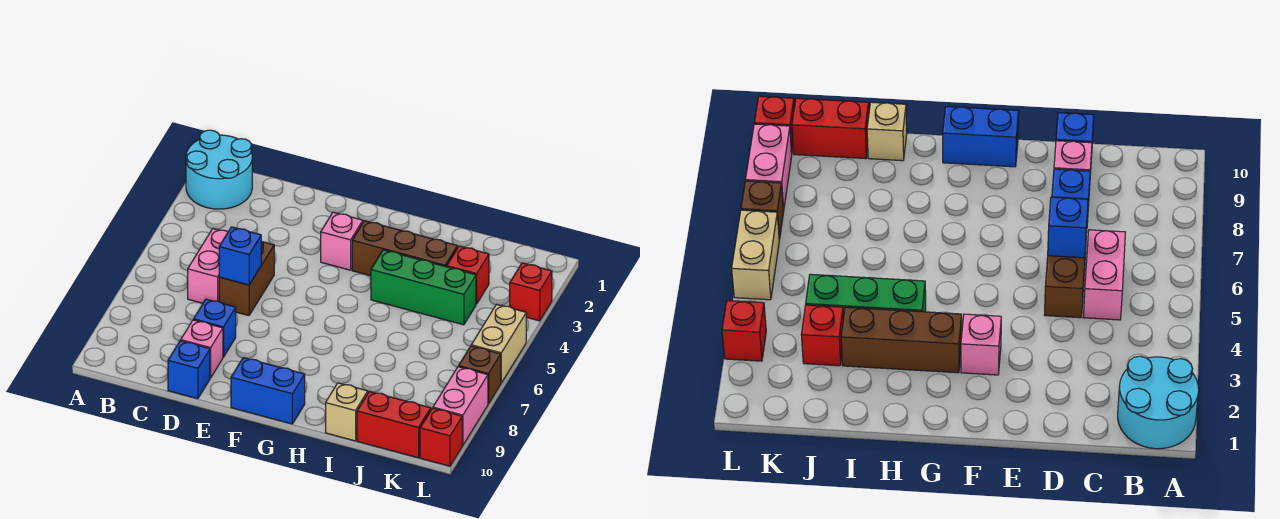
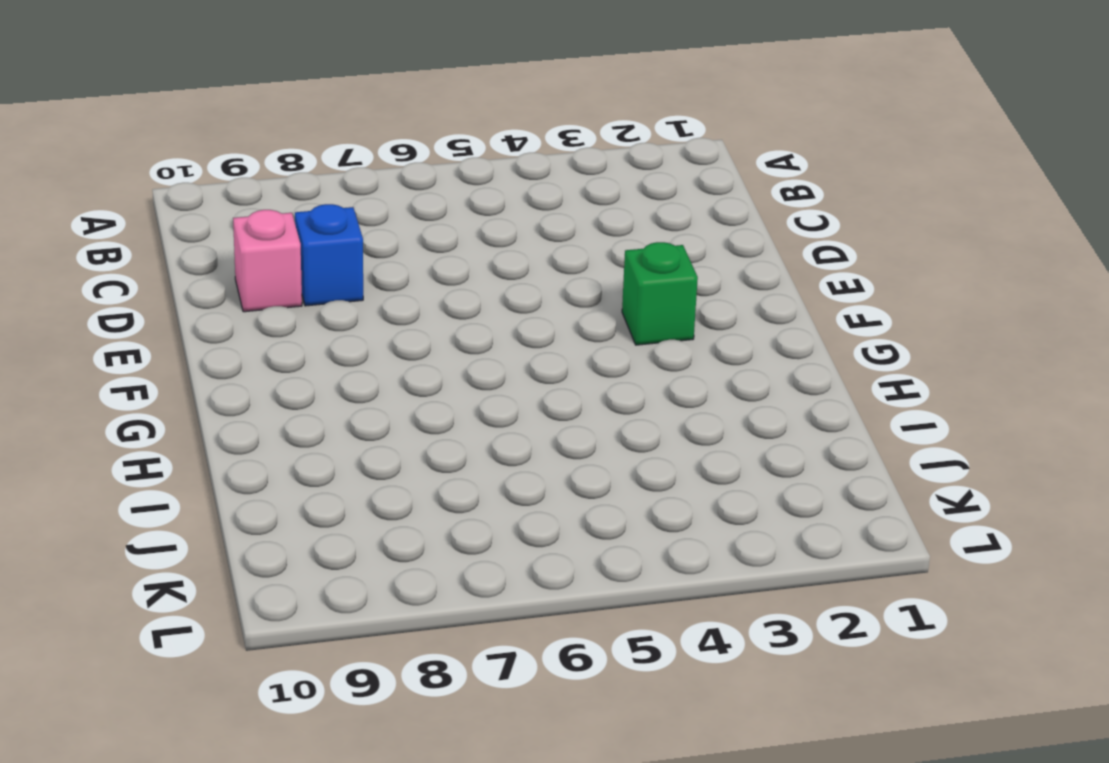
green 1x1 brick [622,242,698,345] -> pink 1x1 brick [321,212,363,270]
none -> cyan 2x2 round brick [186,130,252,209]
none -> pink 1x2 brick [188,229,228,303]
none -> brown 1x2 brick [219,242,274,316]

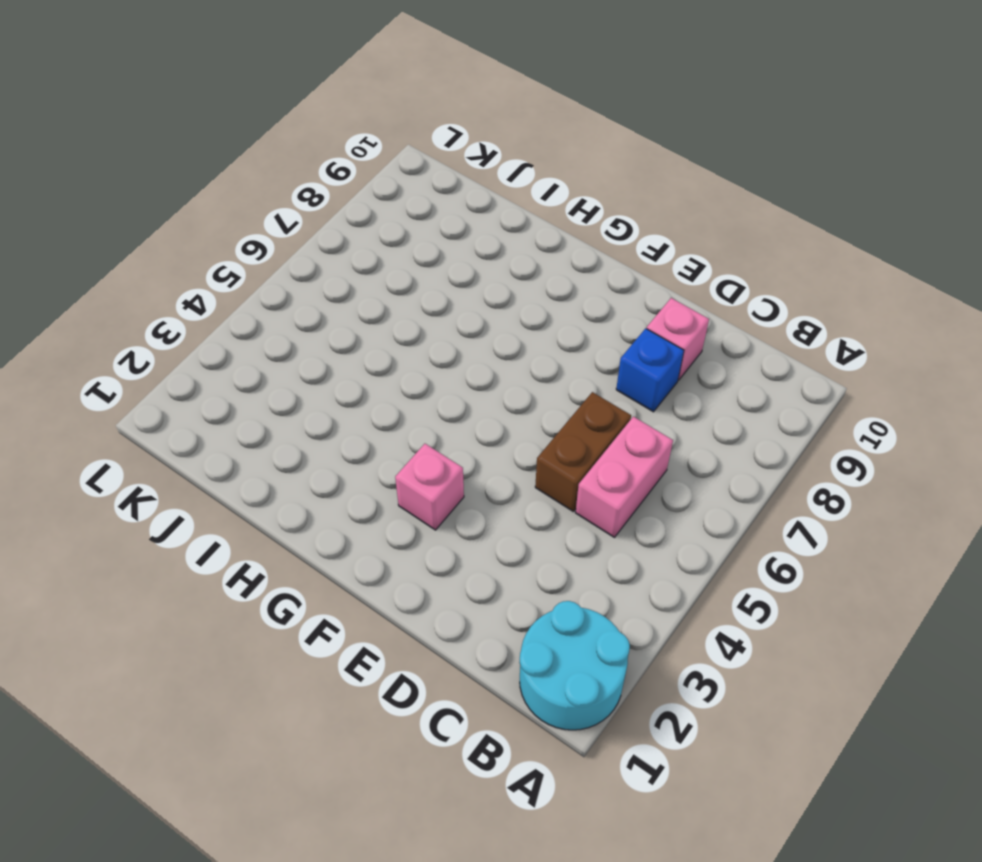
none -> blue 1x1 brick [168,341,210,399]
none -> blue 1x2 brick [231,358,305,424]
none -> brown 1x3 brick [352,221,457,276]

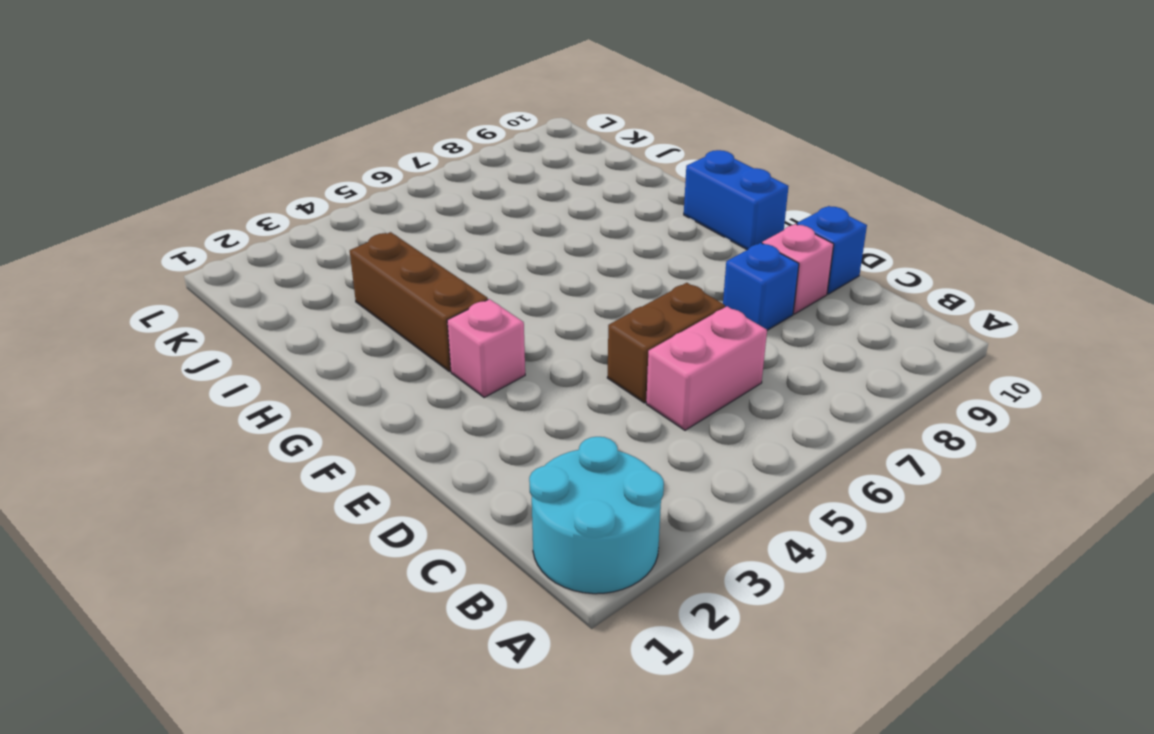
none -> green 1x3 brick [371,250,476,325]
none -> tan 1x1 brick [326,383,368,441]
none -> red 1x1 brick [447,246,489,304]

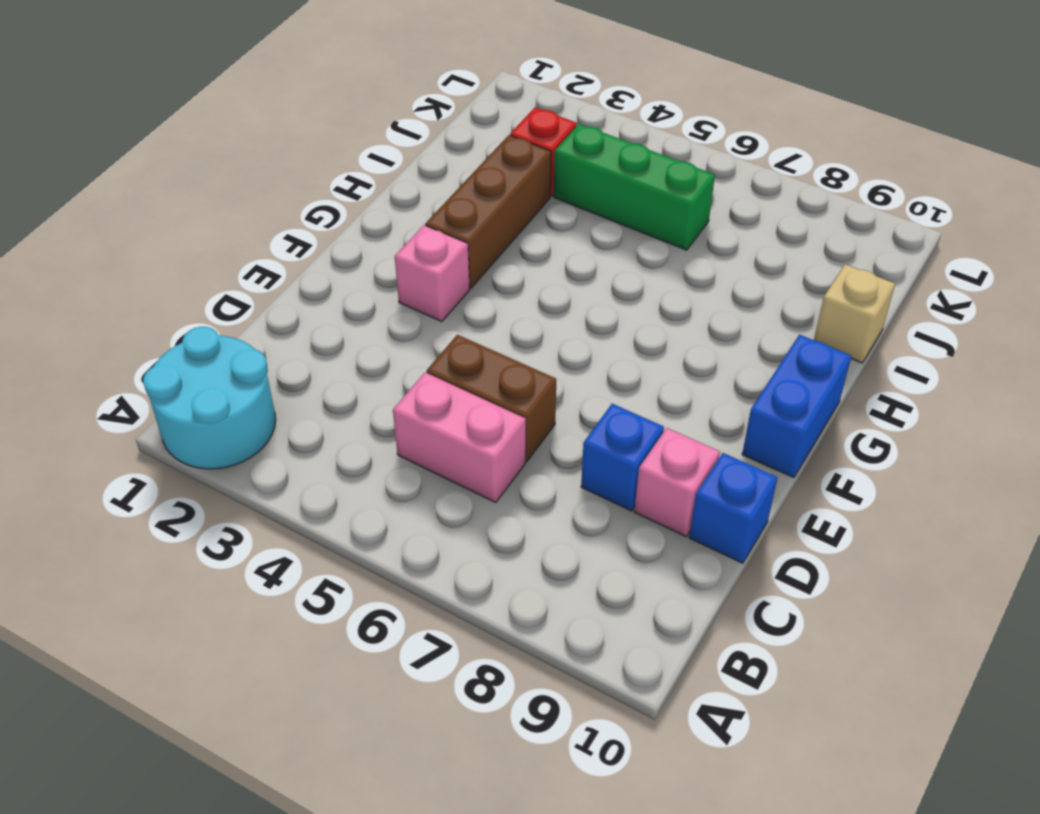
green 1x3 brick [554,124,715,250] -> green 1x3 brick turned to [371,250,476,325]
none -> red 1x2 brick [357,391,431,458]
none -> red 1x1 brick [509,263,552,321]
none -> tan 1x2 brick [471,304,526,383]

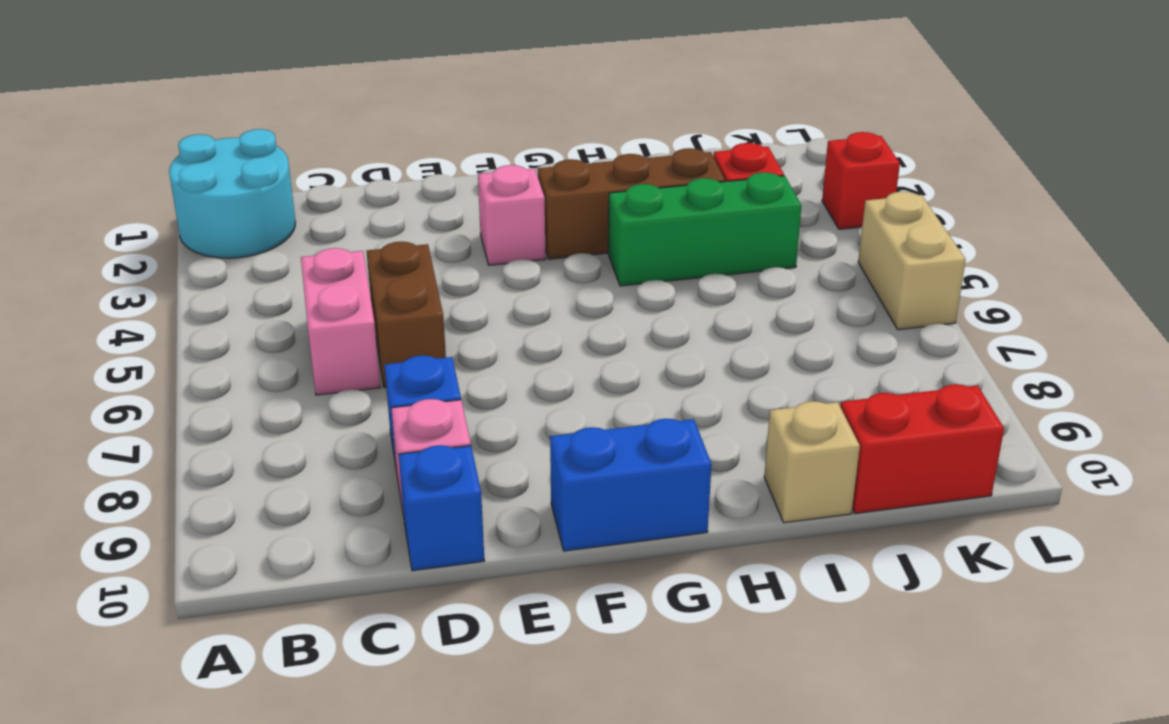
none -> brown 1x1 brick [459,346,501,404]
none -> pink 1x2 brick [433,367,488,445]
none -> red 1x1 brick [420,408,462,466]

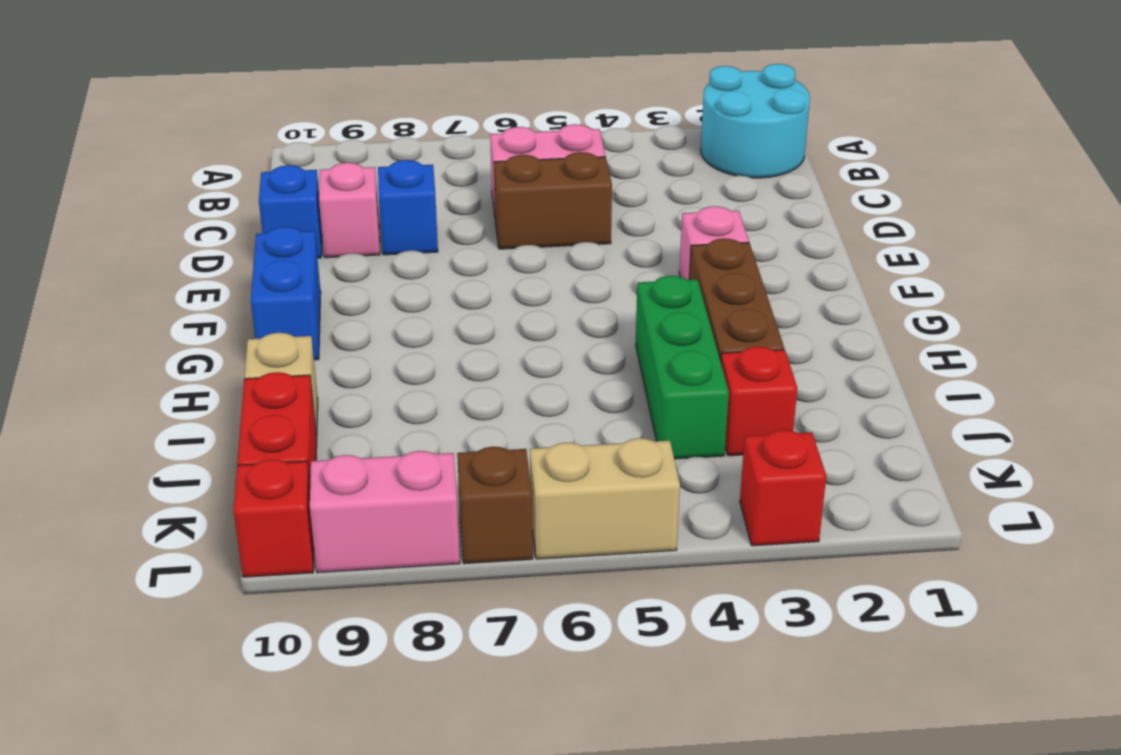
none -> blue 1x1 brick [219,227,261,285]

